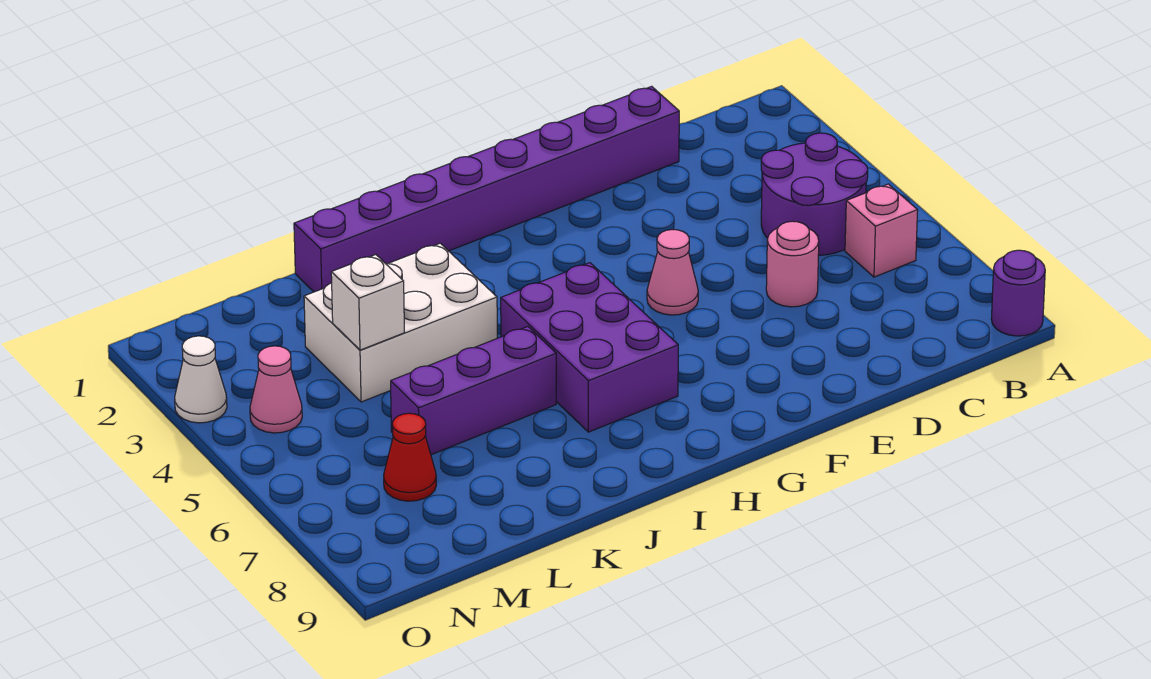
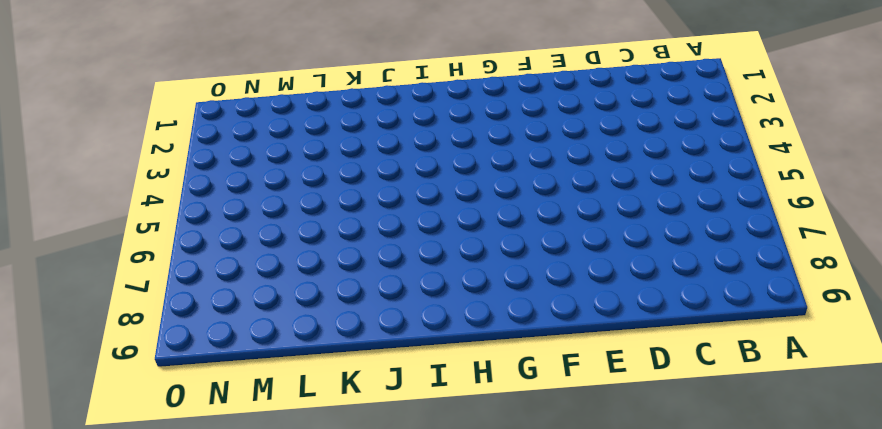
none -> purple 1x1 round brick [991,250,1045,336]
none -> purple 2x2 round brick [761,133,868,255]
none -> pink 1x1 brick [845,184,918,277]

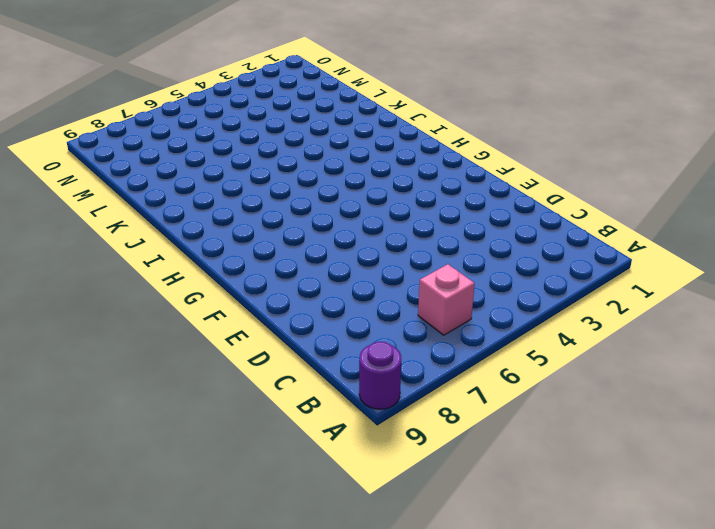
none -> purple 2x2 round brick [761,133,868,255]
none -> purple 1x8 brick [294,86,679,292]
none -> pink 1x1 round brick [766,221,819,307]

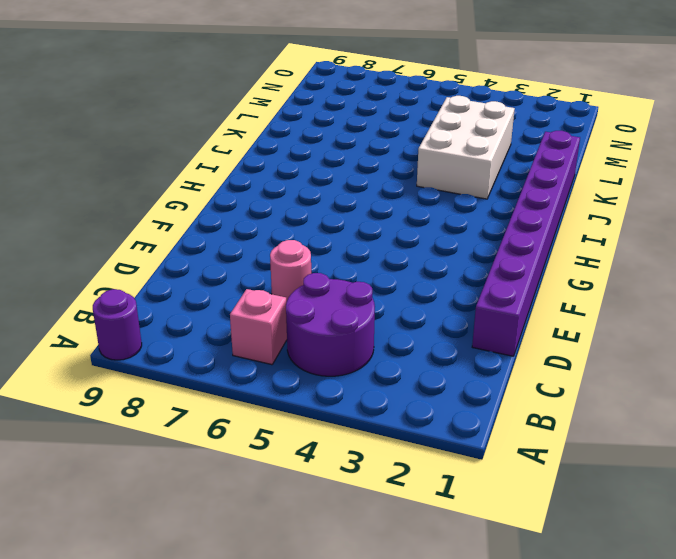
none -> pink 1x1 cone [647,230,698,315]
none -> purple 2x3 brick [501,263,678,432]
none -> purple 1x3 brick [391,327,556,455]

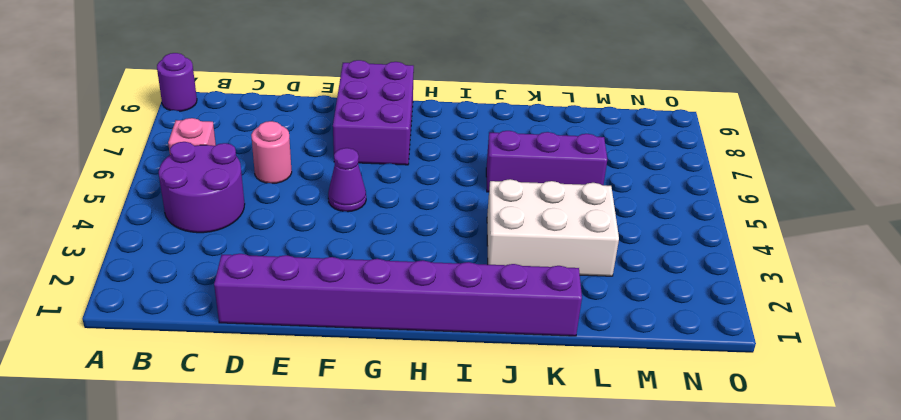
purple 1x1 cone [328,148,366,212] -> pink 1x1 cone [647,230,698,315]
purple 2x3 brick [333,60,414,165] -> purple 2x3 brick moved to [501,263,678,432]
none -> red 1x1 cone [384,413,436,501]
none -> pink 1x1 cone [250,346,302,433]
none -> white 1x1 cone [175,336,227,423]

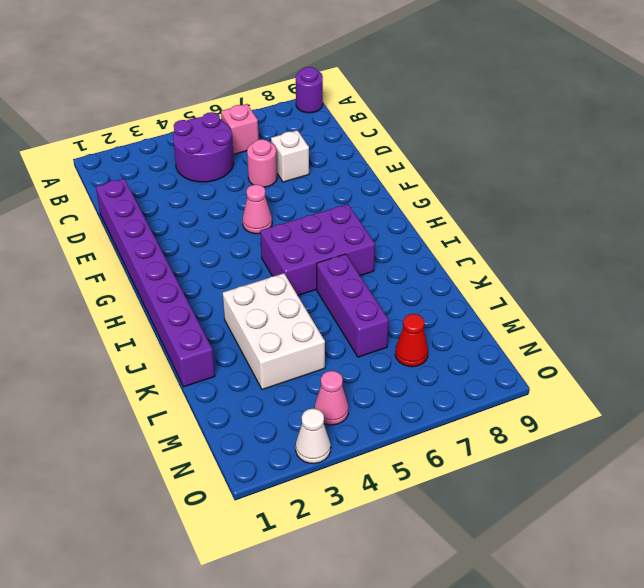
white 1x1 brick [271,130,309,182] -> white 1x1 brick moved to [331,255,404,350]

